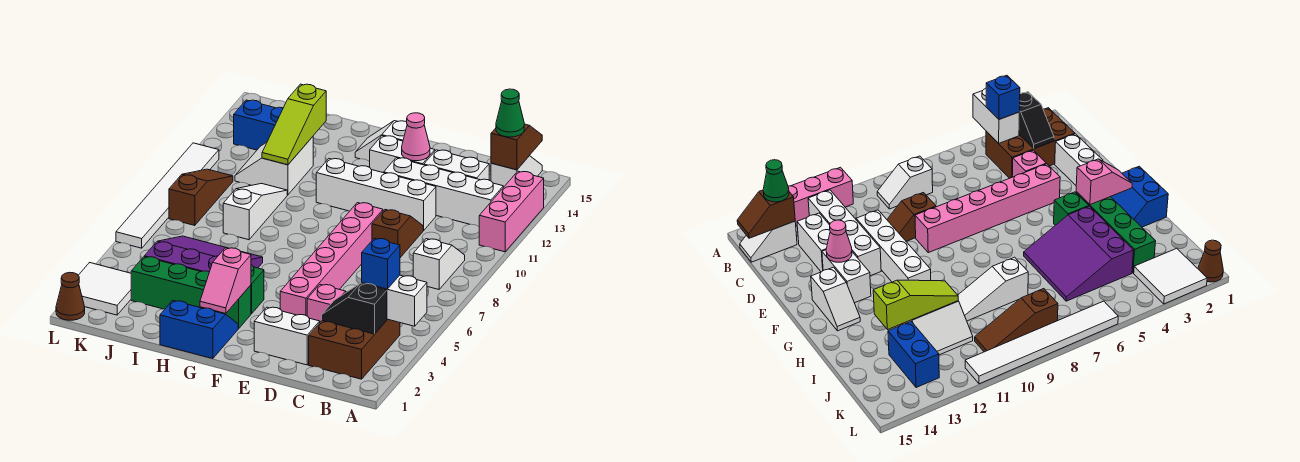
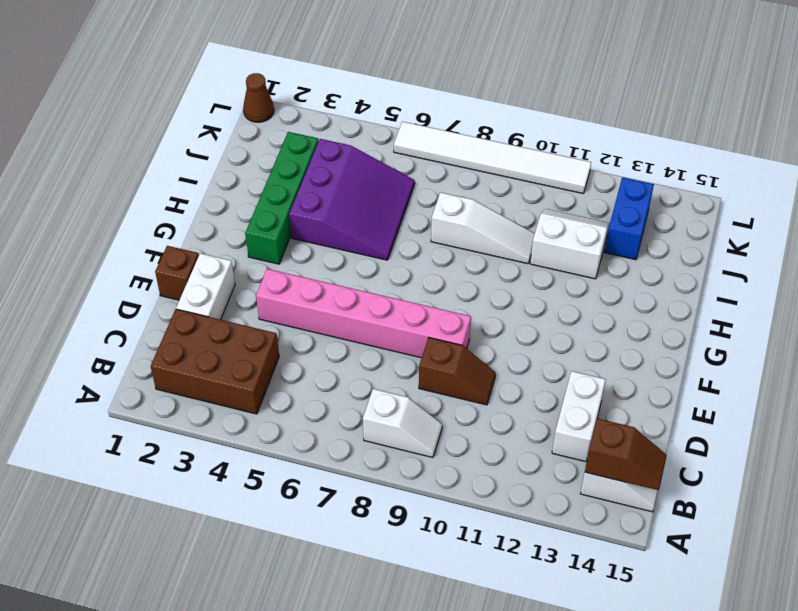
brown 1x1 brick [155,246,199,300] -> none
none -> pink 1x3 brick [479,171,544,252]
none -> white 1x4 brick [384,158,503,226]
none -> pink 1x1 brick [307,285,346,322]
none -> white 1x4 brick [316,159,436,230]

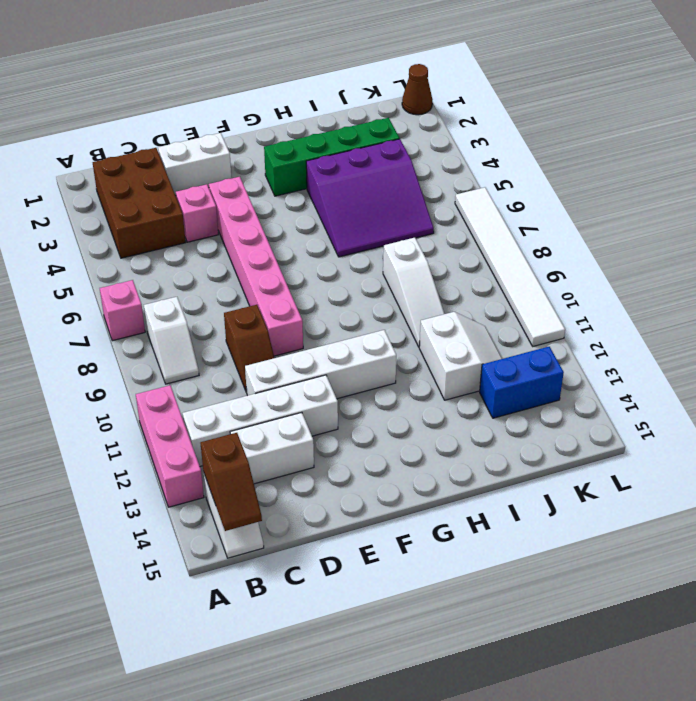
pink 1x1 brick [100,280,145,341] -> none
none -> white 1x2 brick [369,136,435,173]
none -> white 1x2 slope [355,121,407,161]
none -> blue 2x2 slope [160,300,239,359]
none -> green 1x1 brick [251,265,264,314]

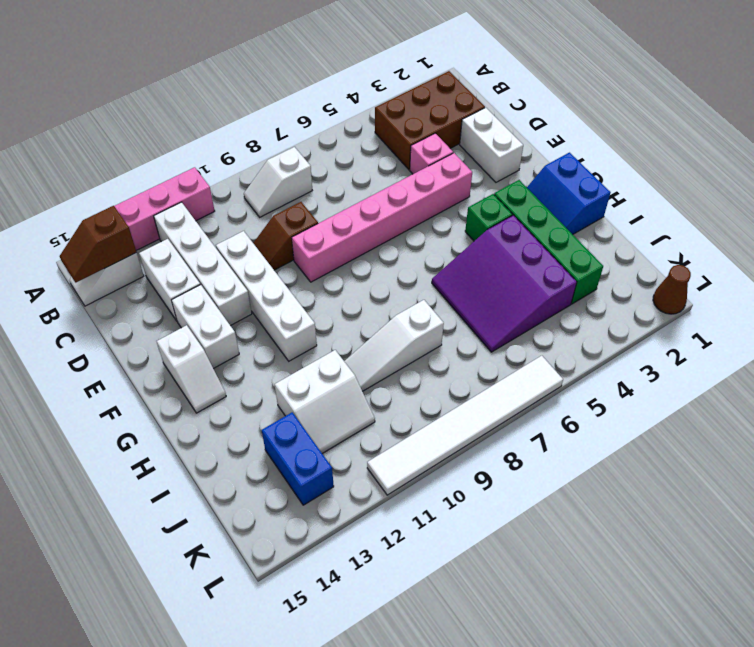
none -> white 2x2 tile [78,263,131,315]
none -> brown 1x3 slope [169,169,233,226]
none -> white 1x2 brick [362,275,427,326]
none -> black 1x2 slope [322,283,387,334]

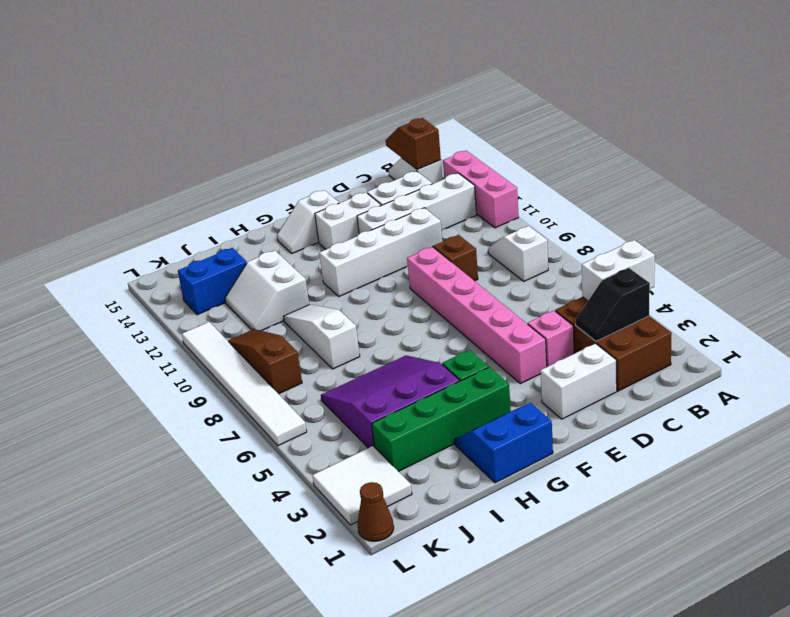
none -> pink 1x1 cone [402,113,430,161]
none -> pink 1x2 slope [200,248,251,314]
none -> lime 1x3 slope [262,84,326,165]
none -> blue 1x1 brick [362,238,400,289]

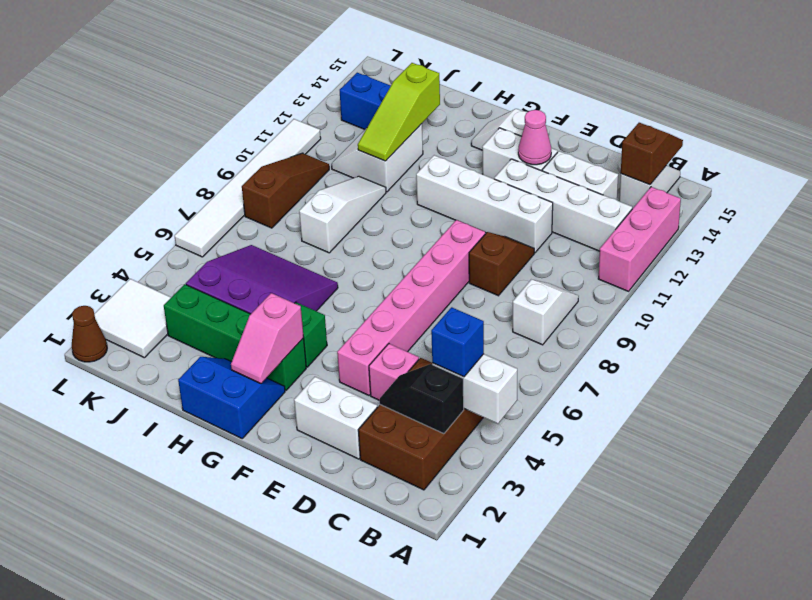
none -> green 1x1 cone [496,89,524,137]

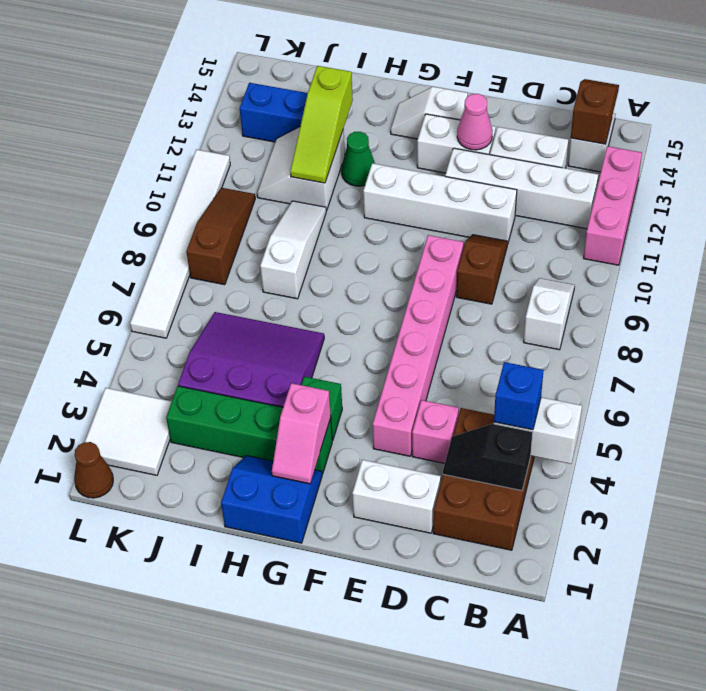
green 1x1 cone [341,132,375,186] -> green 1x1 cone moved to [496,89,524,137]

